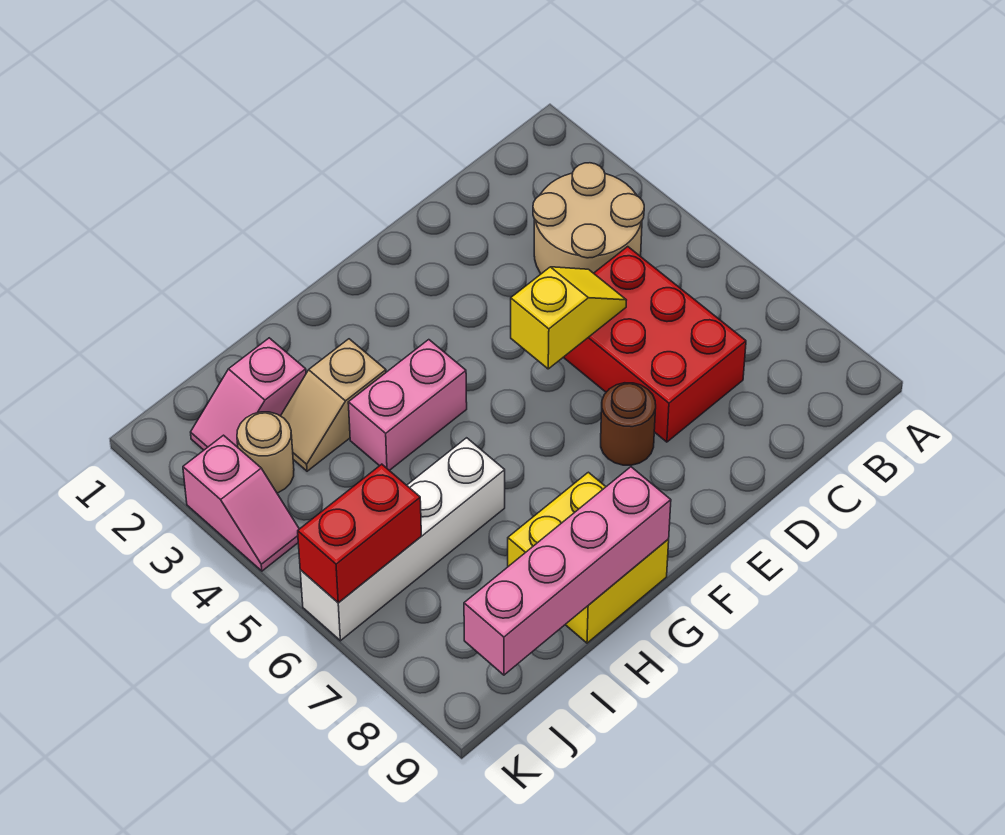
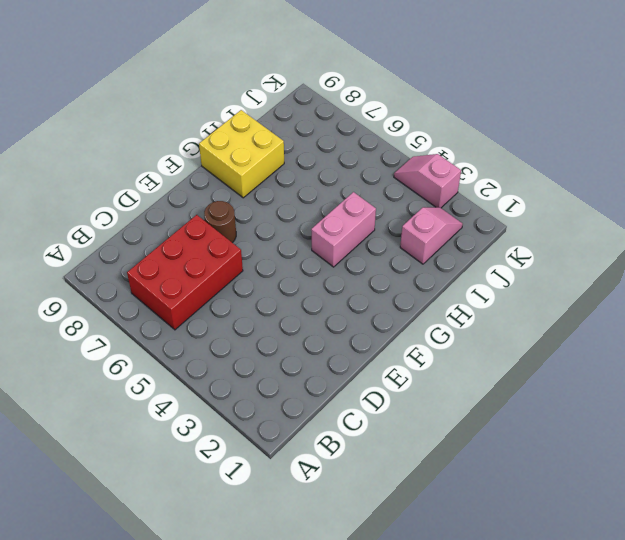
red 2x3 brick [127,215,243,330] -> red 2x3 brick turned to [563,247,746,442]
none -> tan 2x2 round brick [533,163,644,274]
none -> tan 1x2 slope [281,339,386,471]
none -> white 1x4 brick [300,438,505,641]

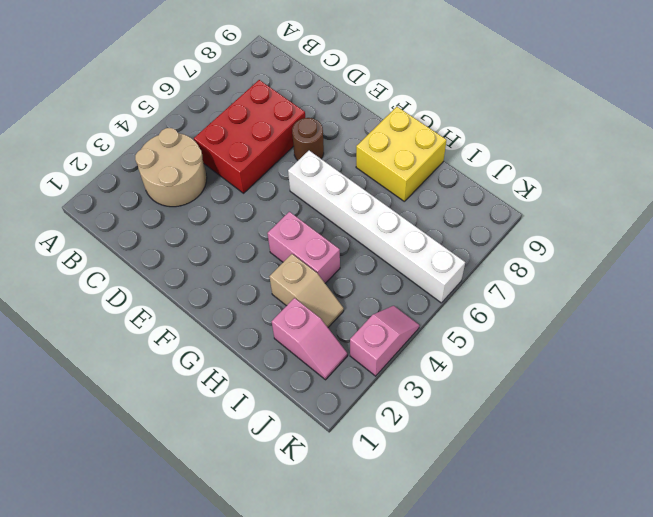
white 1x6 brick [288,151,465,303] -> white 1x4 brick [300,438,505,641]
none -> tan 1x1 round brick [237,412,294,493]
none -> yellow 1x2 slope [511,267,626,369]
none -> pink 1x4 brick [464,467,671,675]

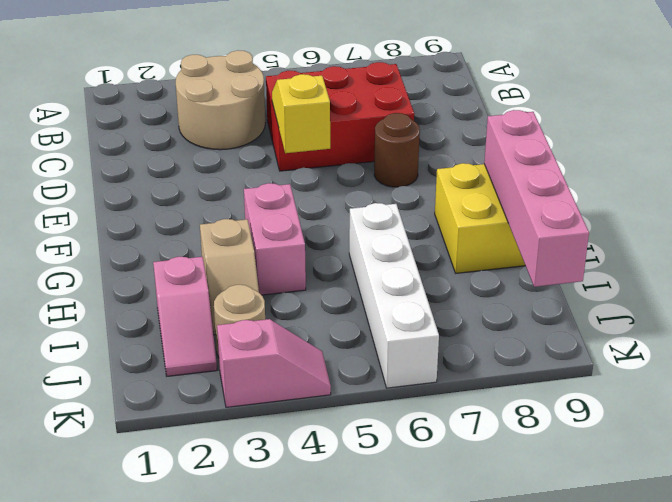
none -> red 1x2 brick [298,464,421,603]

